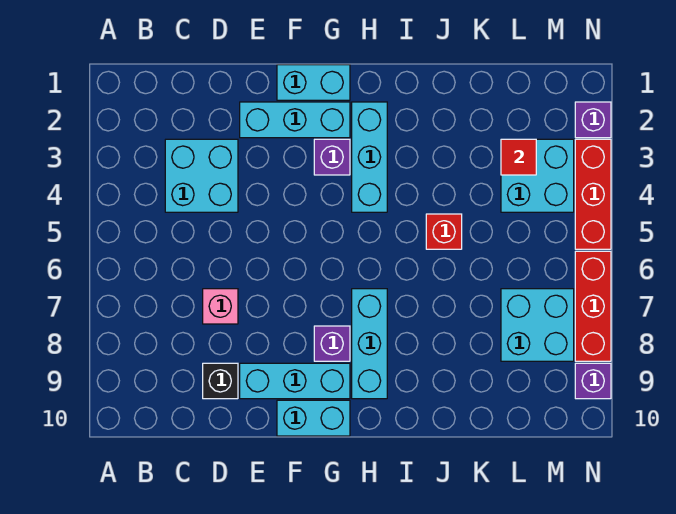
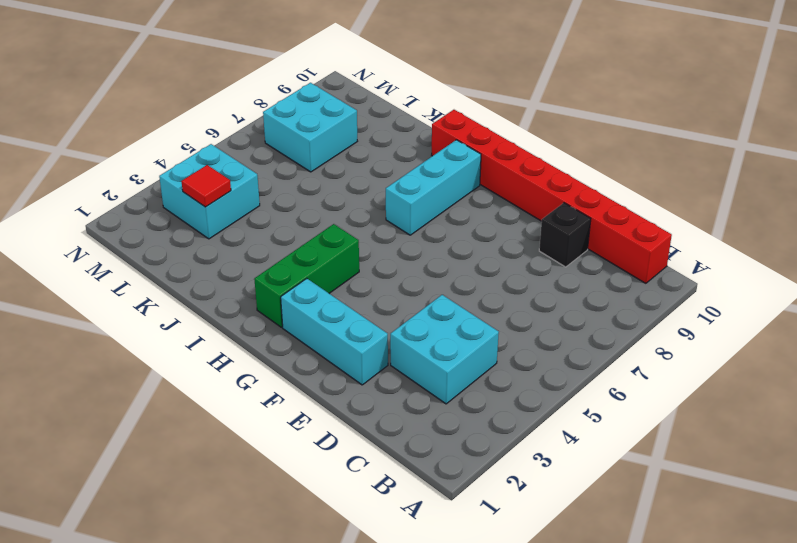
red 1x8 brick [432,110,672,283] -> cyan 1x2 brick [277,400,350,436]
green 1x3 brick [254,224,359,327] -> cyan 1x3 brick [352,102,387,212]
none -> pink 1x1 brick [203,289,238,324]
none -> cyan 1x3 brick [240,363,350,399]
none -> cyan 1x2 brick [277,65,350,100]

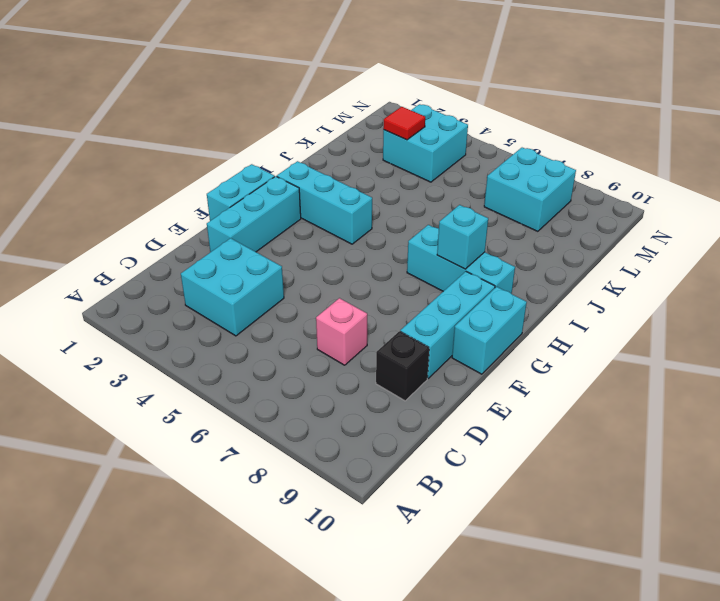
cyan 1x1 brick [437,205,488,269] -> none
none -> purple 1x1 brick [314,139,350,175]
none -> purple 1x1 brick [314,326,350,361]
none -> red 1x1 brick [426,214,462,249]

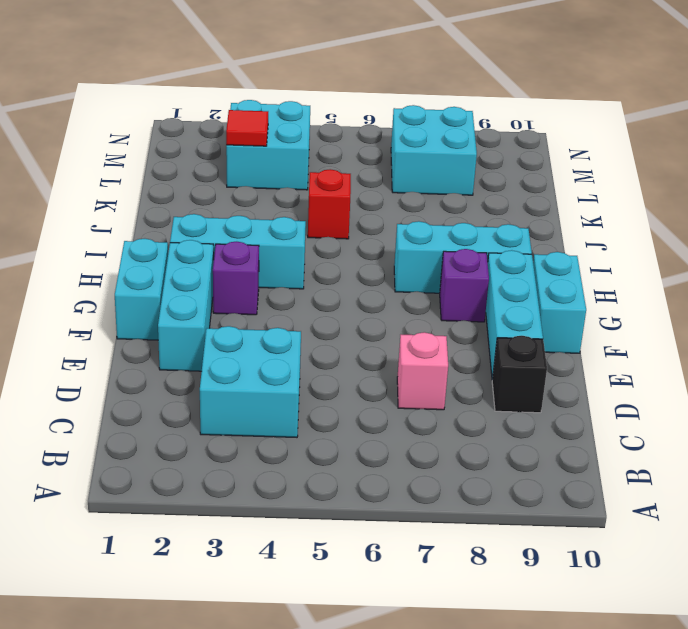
none -> purple 1x1 brick [575,102,611,138]
none -> red 1x3 brick [575,139,611,249]
none -> red 1x3 brick [575,251,611,361]

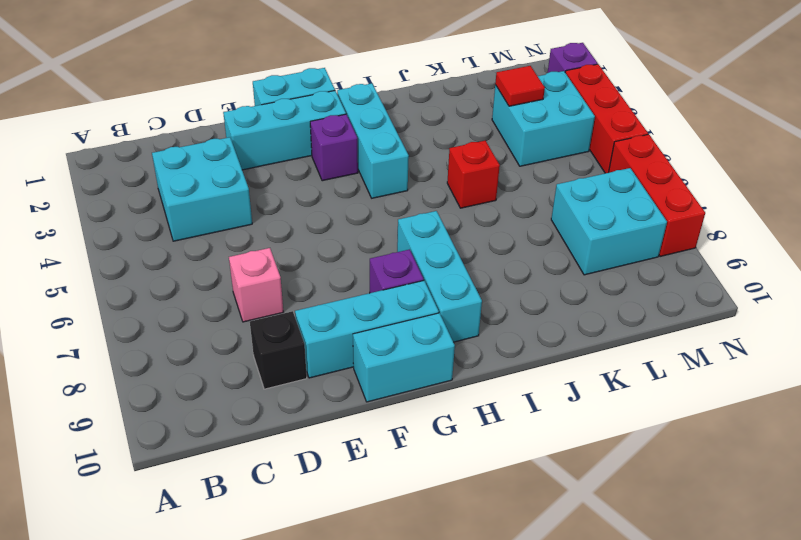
none -> purple 1x1 brick [575,363,611,399]

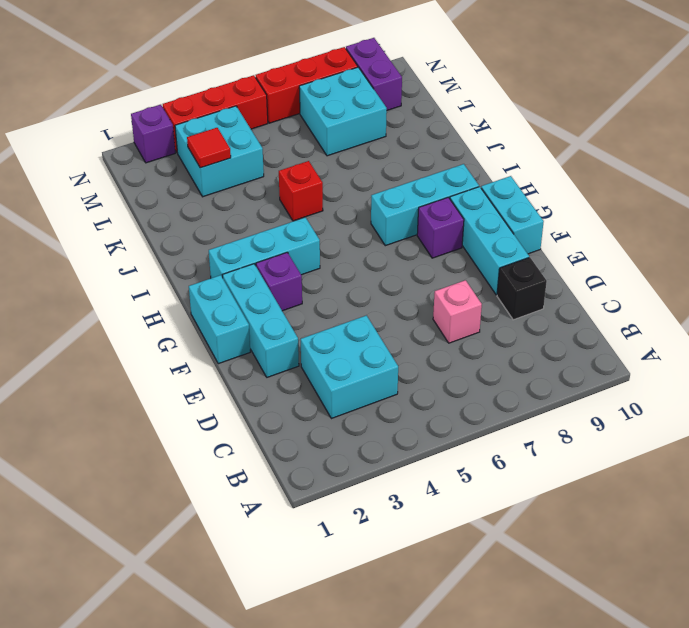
purple 1x2 brick [346,38,402,110] -> purple 1x1 brick [575,363,611,399]

